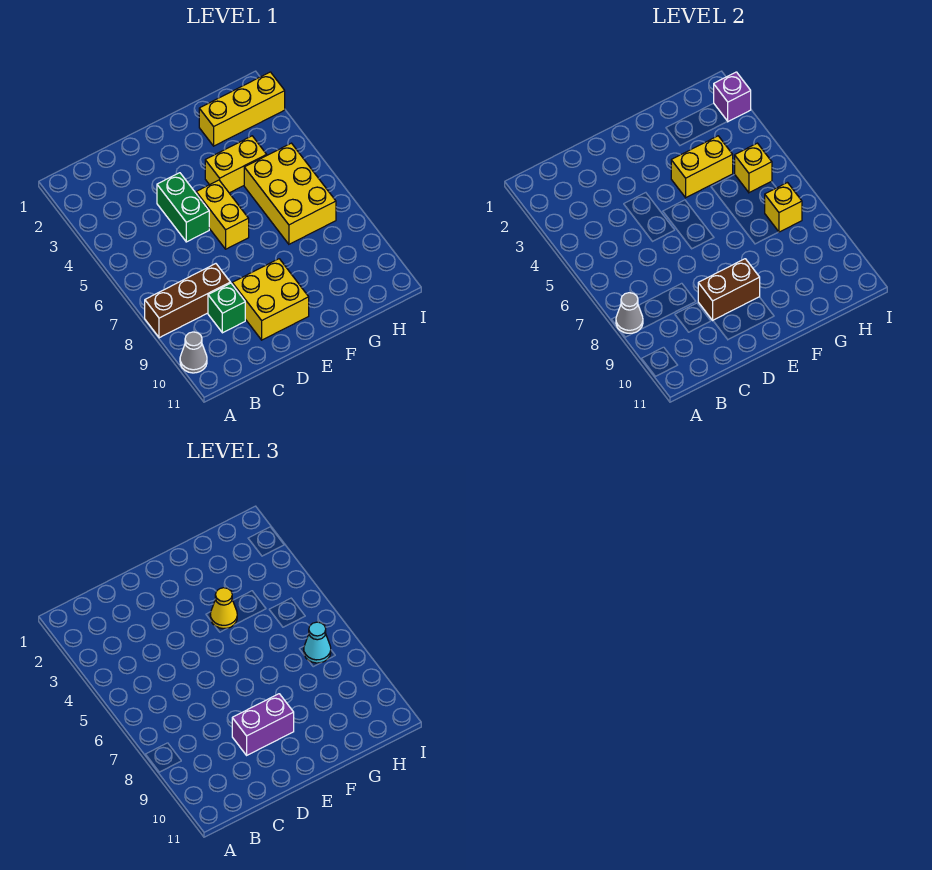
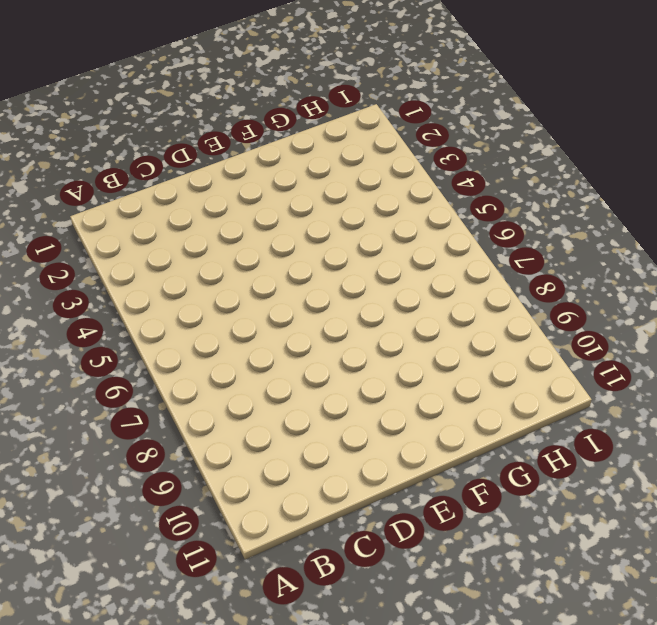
none -> brown 1x3 brick [145,264,230,338]
none -> grey 1x1 cone [180,332,207,373]
none -> green 1x1 brick [208,283,245,333]

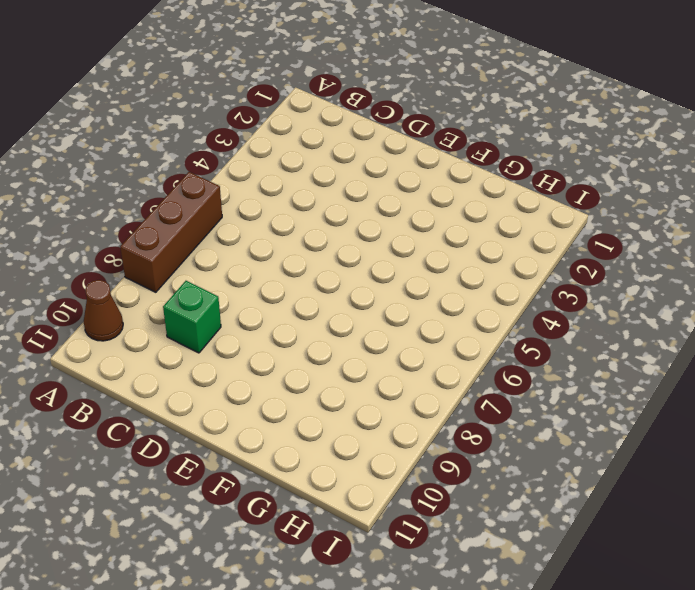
brown 1x3 brick [120,172,222,292] -> brown 1x3 brick turned to [145,264,230,338]
brown 1x1 cone [84,280,123,341] -> grey 1x1 cone [180,332,207,373]
none -> green 1x2 brick [157,173,209,242]
none -> yellow 2x2 brick [232,259,309,340]
none -> yellow 1x2 brick [196,180,249,249]

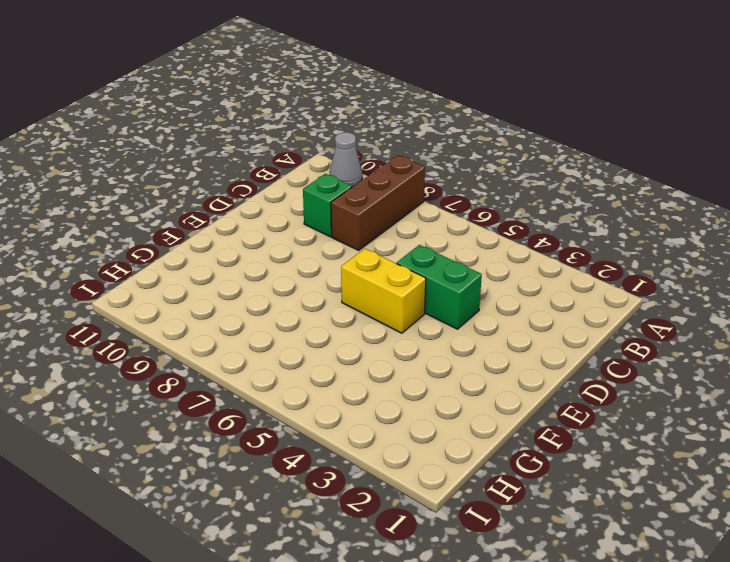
none -> yellow 2x2 brick [232,259,309,340]
none -> yellow 1x2 brick [205,136,267,193]
none -> yellow 1x3 brick [199,72,285,146]

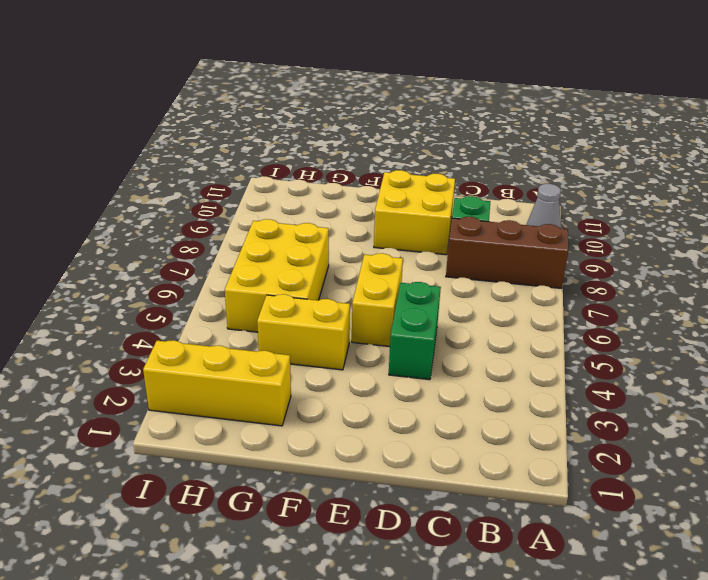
none -> grey 1x1 cone [616,293,643,334]
none -> brown 1x2 brick [698,259,760,320]
none -> yellow 1x2 brick [671,136,733,198]

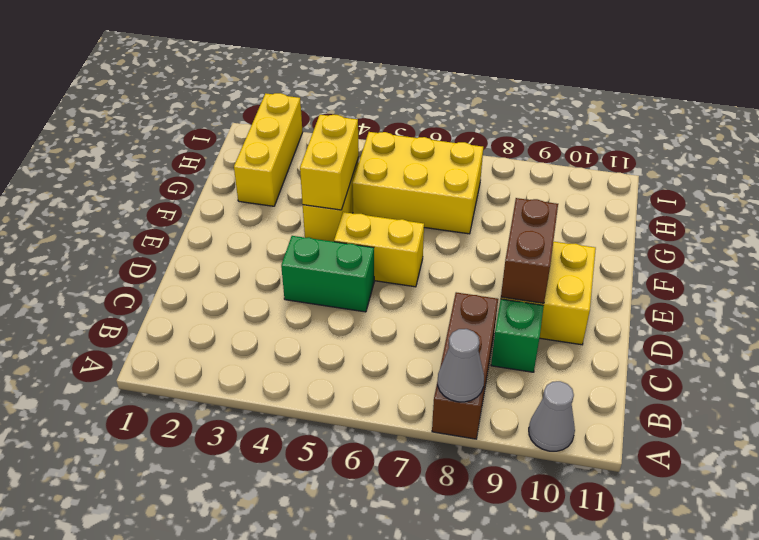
none -> yellow 1x1 brick [735,143,772,193]
none -> yellow 1x1 brick [765,183,802,232]
none -> purple 1x1 brick [714,72,751,122]

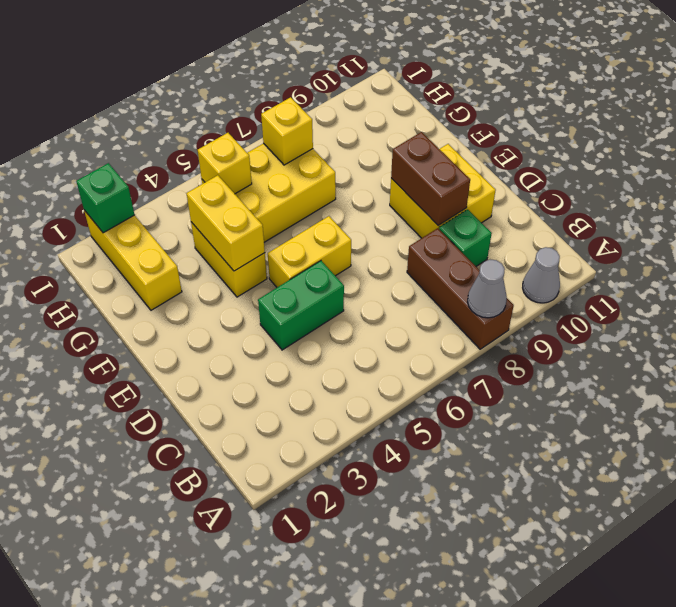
green 1x1 brick [76,163,135,233] -> purple 1x1 brick [714,72,751,122]
none -> purple 1x2 brick [232,694,294,755]
none -> yellow 1x1 cone [210,588,237,629]
none -> cyan 1x1 cone [304,622,331,663]

